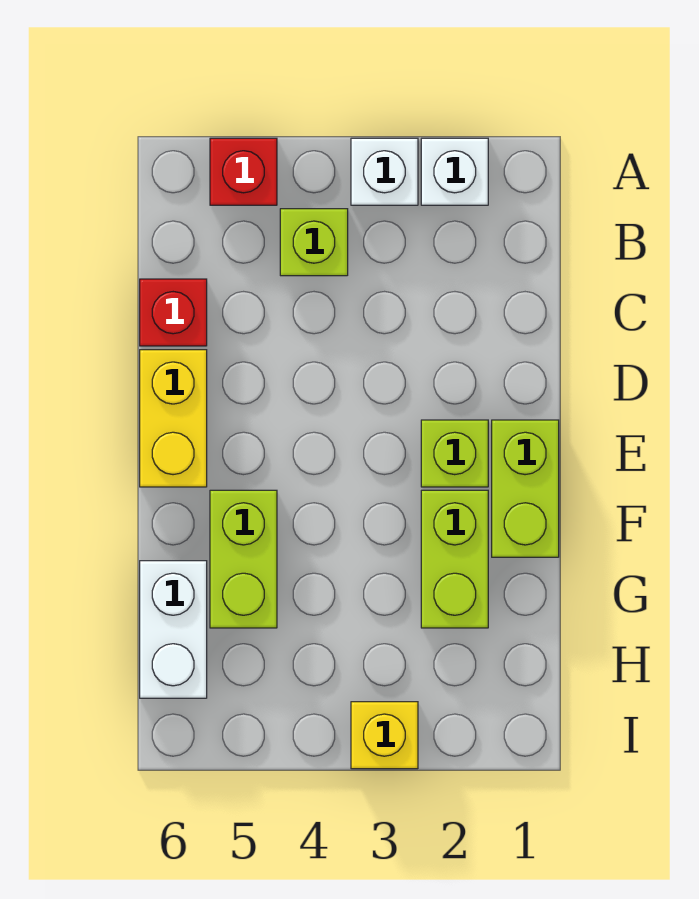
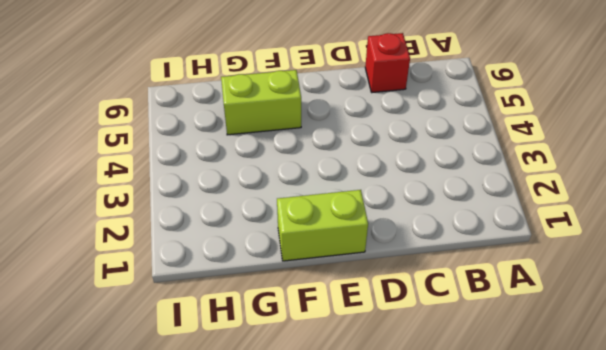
none -> white 1x1 brick [421,138,488,205]
none -> white 1x1 brick [351,138,418,205]
none -> red 1x1 brick [210,138,277,205]

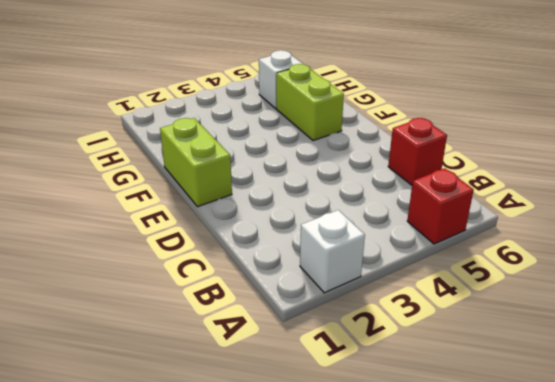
white 1x1 brick [259,50,303,108] -> white 1x1 brick moved to [351,138,418,205]
none -> lime 1x1 brick [280,209,348,276]
none -> yellow 1x2 brick [140,350,207,487]
none -> lime 1x1 brick [421,420,488,487]

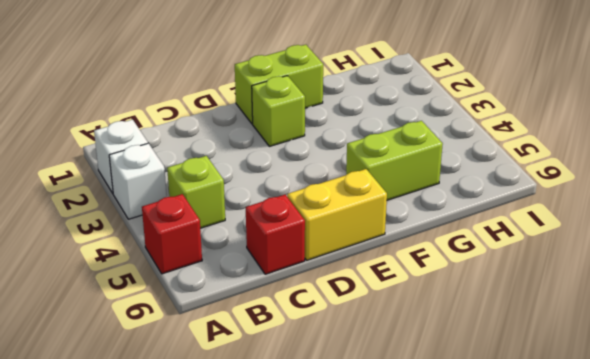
none -> lime 1x2 brick [421,490,488,628]
none -> white 1x2 brick [140,561,207,698]
none -> yellow 1x1 brick [351,702,418,769]

